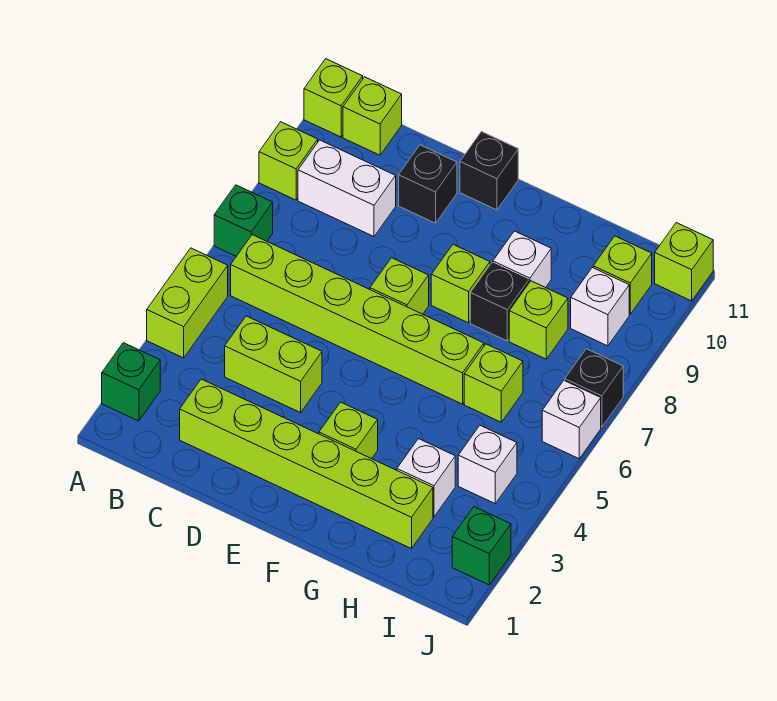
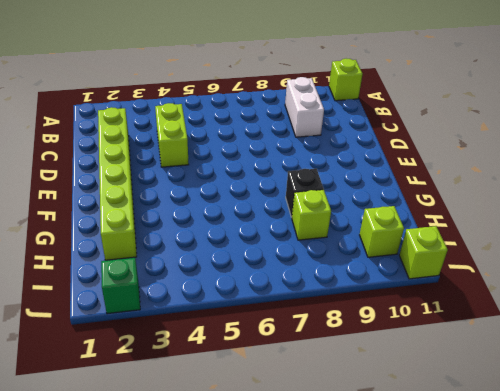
none -> green 1x1 brick [102,343,160,421]
none -> lime 1x2 brick [147,248,228,358]
none -> green 1x1 brick [214,185,273,256]

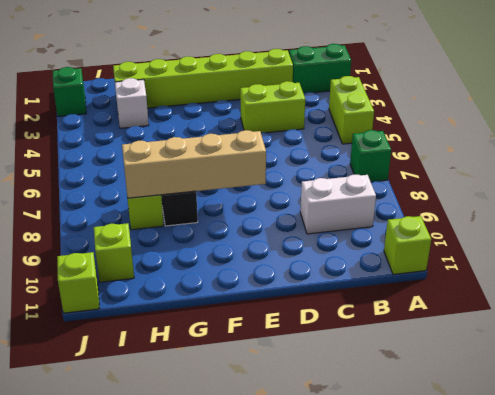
green 1x2 brick [289,44,351,94] -> green 1x1 brick [102,343,160,421]
tan 1x4 brick [122,130,266,198] -> none
none -> lime 1x1 brick [259,122,318,200]
none -> lime 1x6 brick [231,235,484,404]
none -> lime 1x1 brick [343,77,402,155]

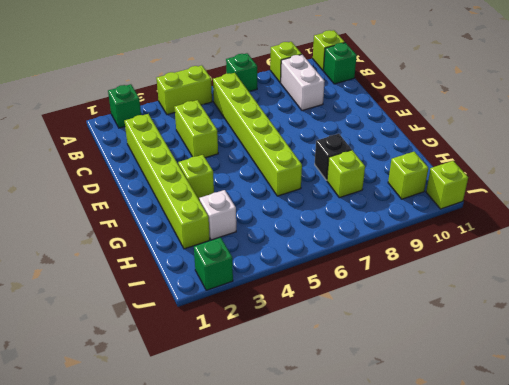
green 1x1 brick [324,43,357,84] -> lime 1x1 brick [343,77,402,155]
none -> black 1x1 brick [399,145,457,223]
none -> lime 1x1 brick [370,258,429,314]
none -> black 1x1 brick [460,132,518,210]

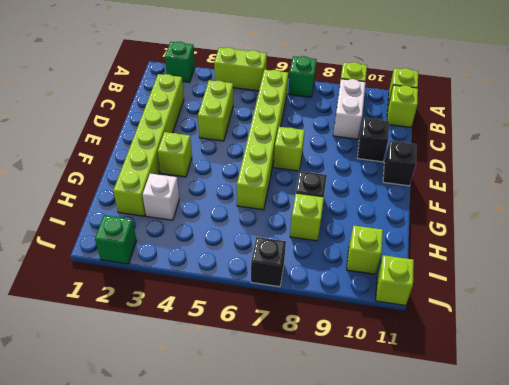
none -> lime 1x1 brick [431,245,490,323]
none -> white 1x1 brick [493,231,551,288]
none -> lime 1x1 brick [464,344,523,422]

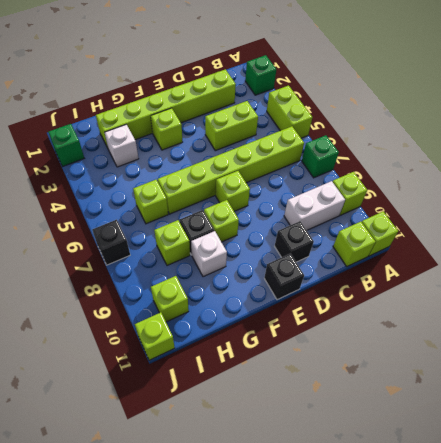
none -> white 1x1 brick [458,425,517,503]
none -> white 1x1 brick [571,268,629,346]
none -> white 1x1 brick [542,380,601,459]

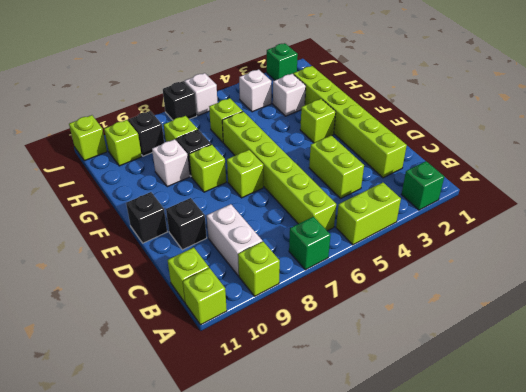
black 1x1 brick [128,111,164,156] -> white 1x1 brick [571,268,629,346]

